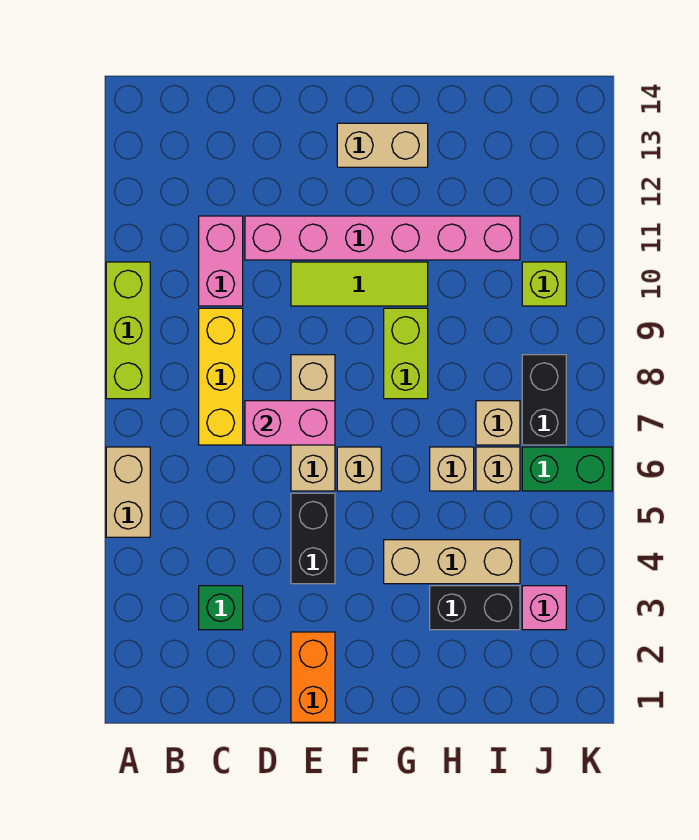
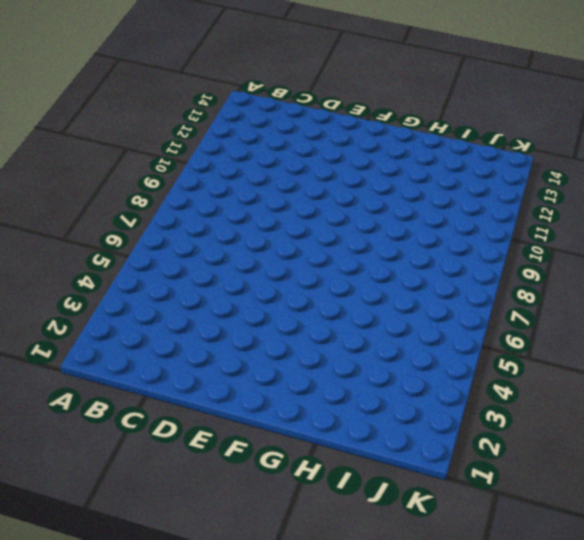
none -> tan 1x2 brick [106,447,150,537]
none -> lime 1x3 brick [106,262,150,399]
none -> green 1x1 brick [199,586,243,630]

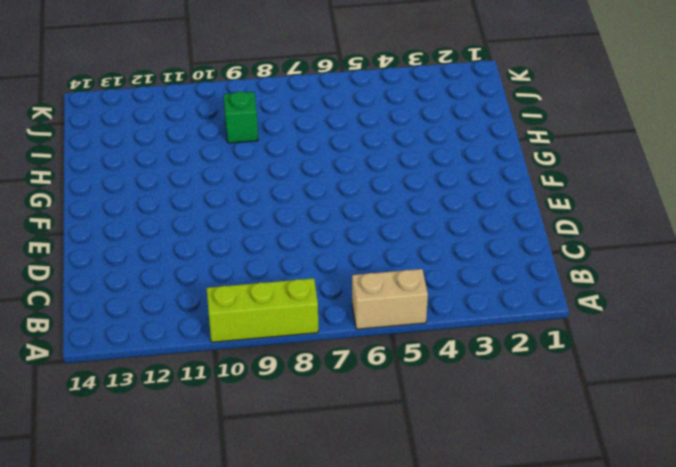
green 1x1 brick [224,91,258,143] -> green 1x1 brick moved to [199,586,243,630]
none -> yellow 1x3 brick [199,308,243,445]
none -> pink 1x2 brick [199,216,243,306]
none -> pink 1x6 brick [245,216,520,260]

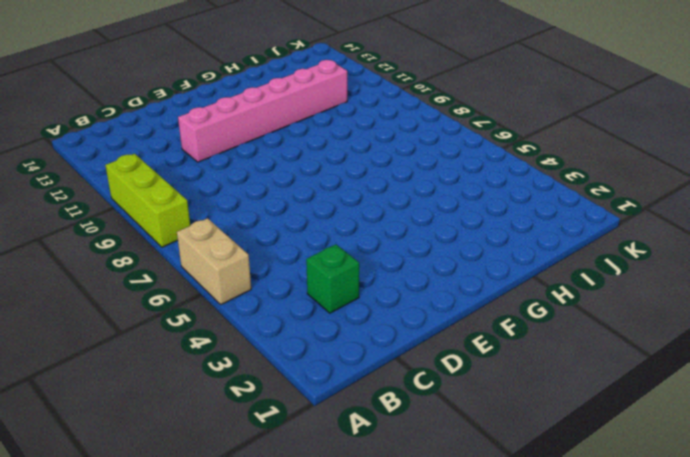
none -> yellow 1x3 brick [199,308,243,445]
none -> pink 1x2 brick [199,216,243,306]
none -> orange 1x2 brick [291,632,335,722]

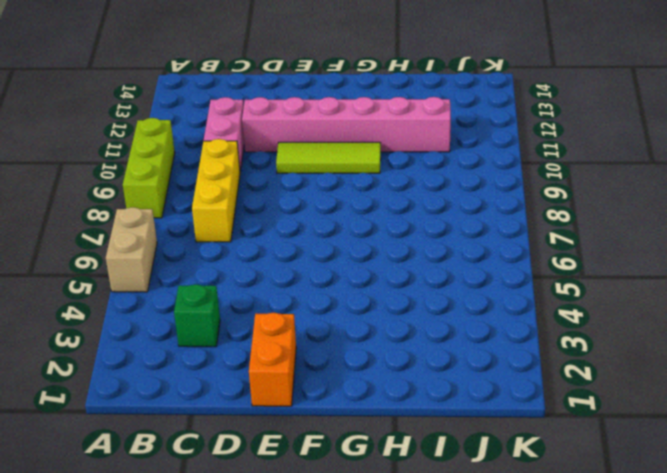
none -> black 1x2 brick [291,493,335,584]
none -> tan 1x3 brick [291,355,335,491]
none -> tan 1x1 brick [337,447,381,491]

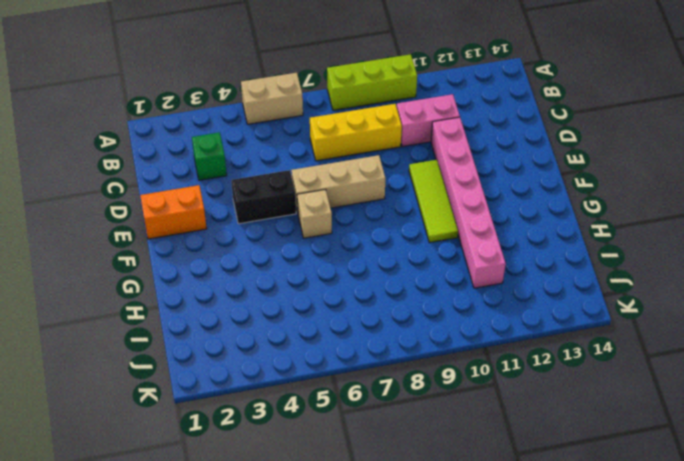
none -> tan 1x2 brick [337,123,428,167]
none -> tan 1x3 brick [384,540,520,584]
none -> lime 1x2 brick [384,308,428,399]

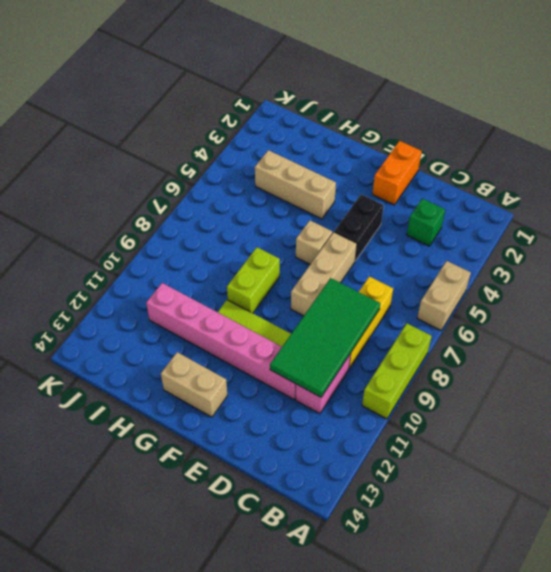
green 2x4 tile [270,278,380,397] -> none
none -> black 1x2 brick [430,586,520,630]
none -> tan 1x1 brick [430,447,474,491]
none -> tan 1x1 brick [476,447,520,491]

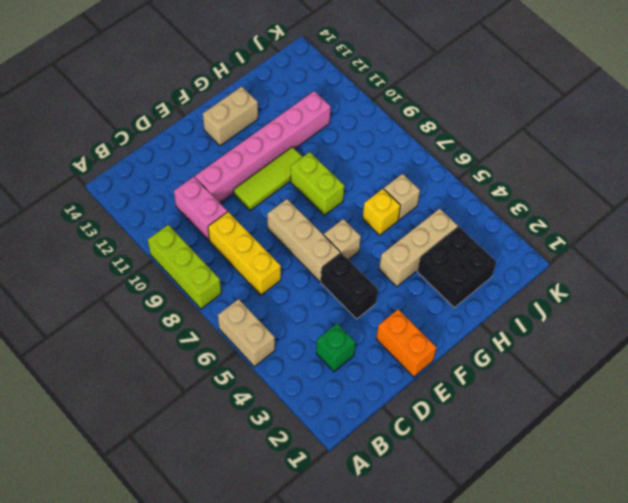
black 2x2 brick [417,226,496,308] -> black 1x2 brick [430,586,520,630]
yellow 1x1 brick [363,189,401,235] -> tan 1x1 brick [430,447,474,491]
none -> tan 1x1 brick [476,401,520,445]
none -> pink 1x1 brick [522,586,566,630]
none -> green 1x2 brick [522,447,612,491]

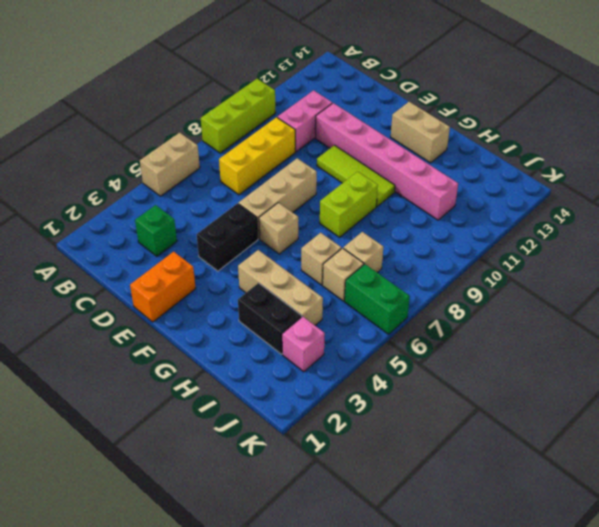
none -> black 1x2 brick [522,355,566,445]
none -> lime 1x1 brick [522,262,566,306]
none -> pink 1x2 brick [245,401,335,445]

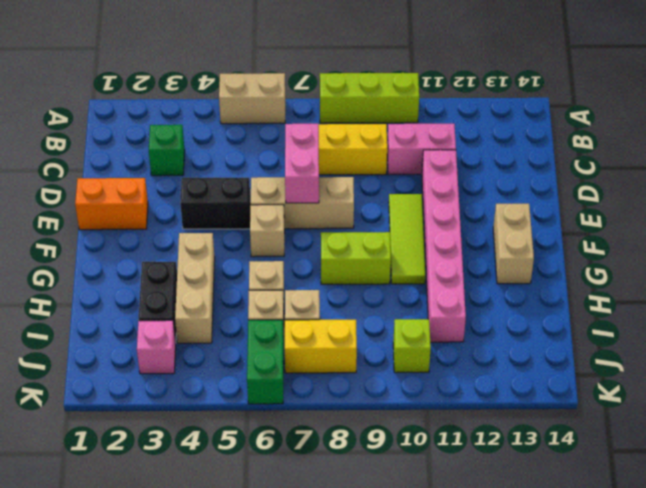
yellow 1x2 brick [285,320,357,373] -> black 1x2 brick [522,355,566,445]

